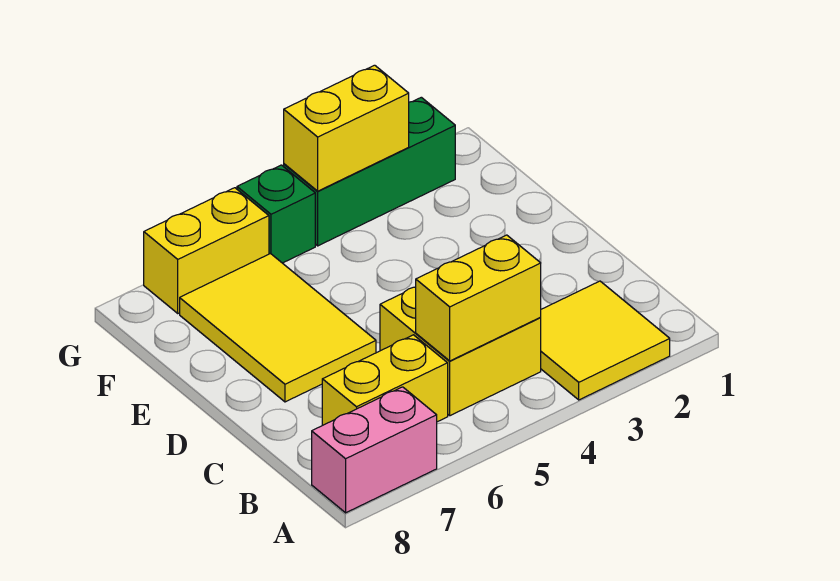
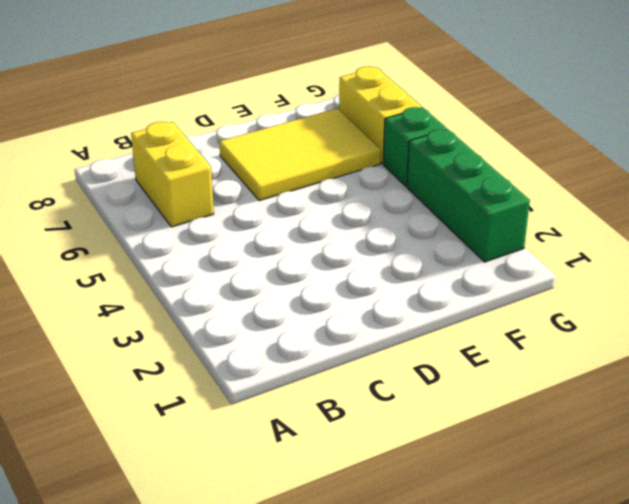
none -> yellow 2x2 tile [541,281,670,400]
none -> pink 1x2 brick [312,387,437,513]

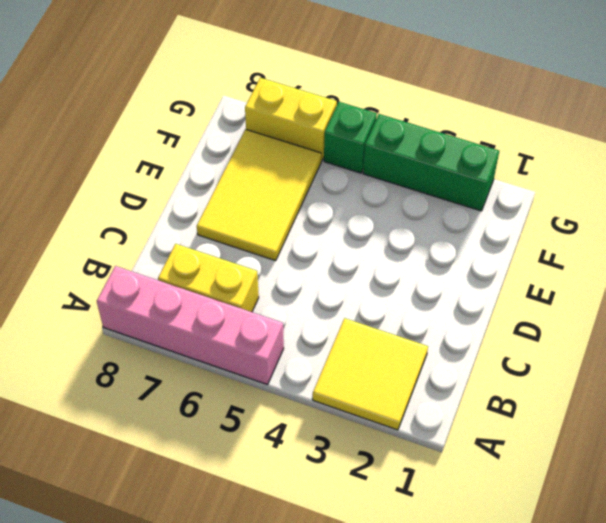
pink 1x4 brick [97,266,284,385] -> pink 1x2 brick [312,387,437,513]
none -> yellow 2x2 brick [380,287,541,416]
none -> yellow 1x2 brick [416,235,541,361]

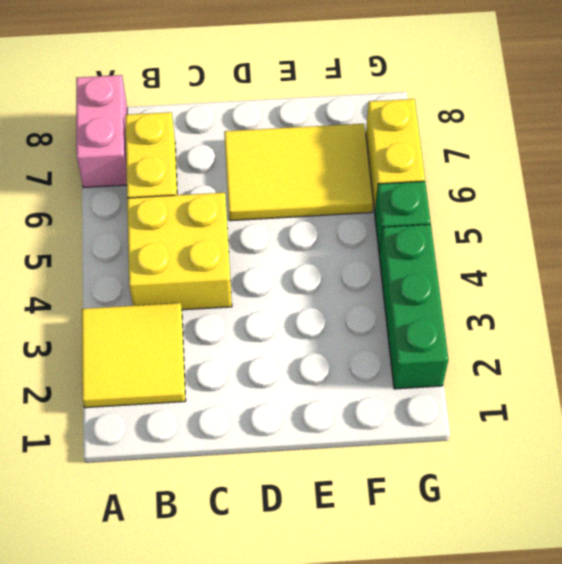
none -> yellow 1x2 brick [416,235,541,361]
none -> yellow 1x2 brick [284,65,409,191]

